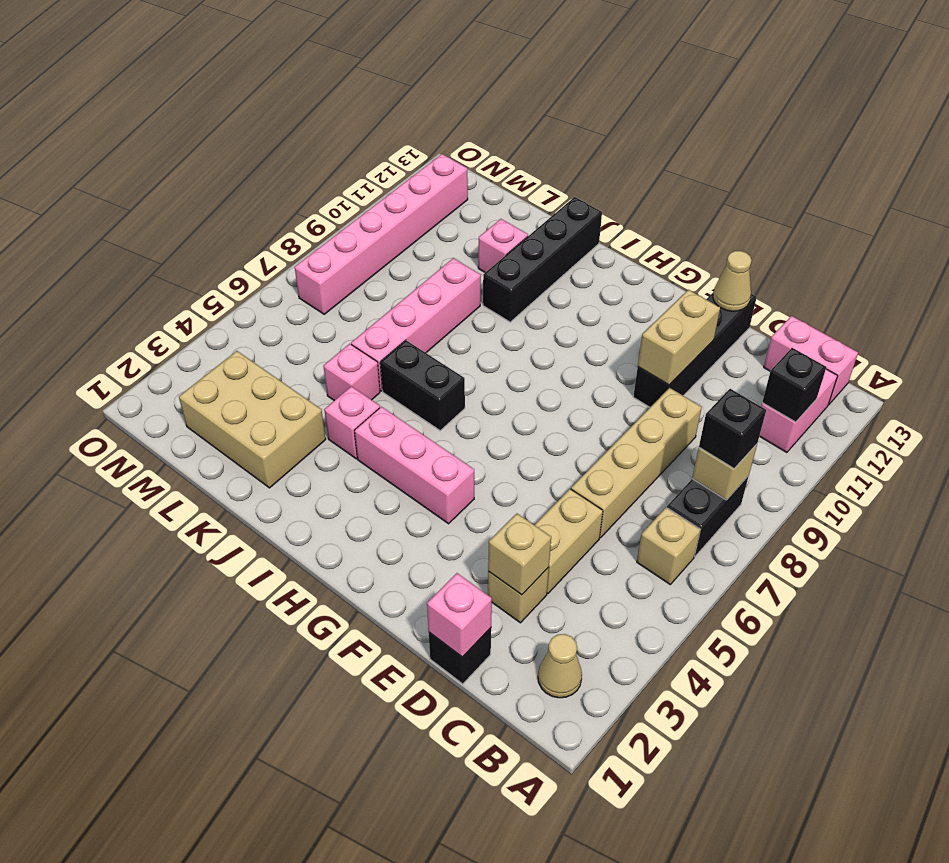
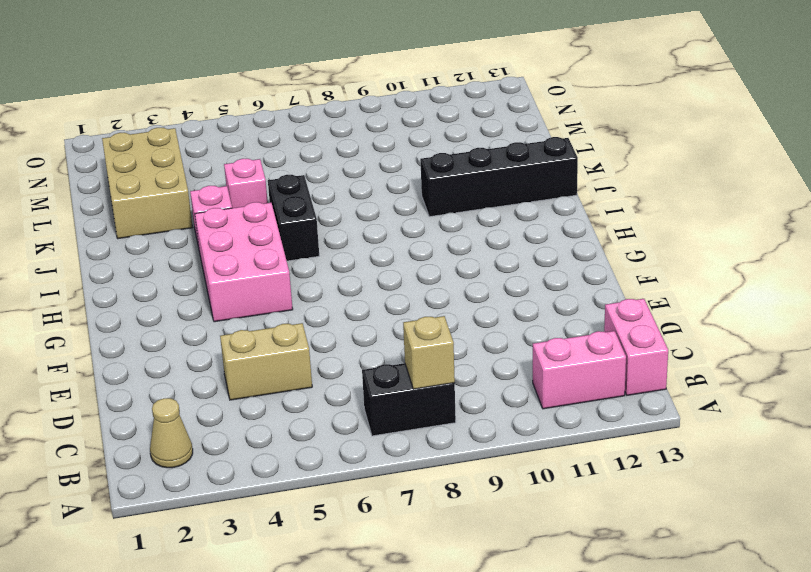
pink 2x3 brick [195,202,293,322] -> pink 1x3 brick [354,407,474,524]
none -> tan 1x1 brick [637,508,700,584]
none -> black 1x1 brick [429,628,491,684]
none -> tan 1x1 brick [488,567,549,623]

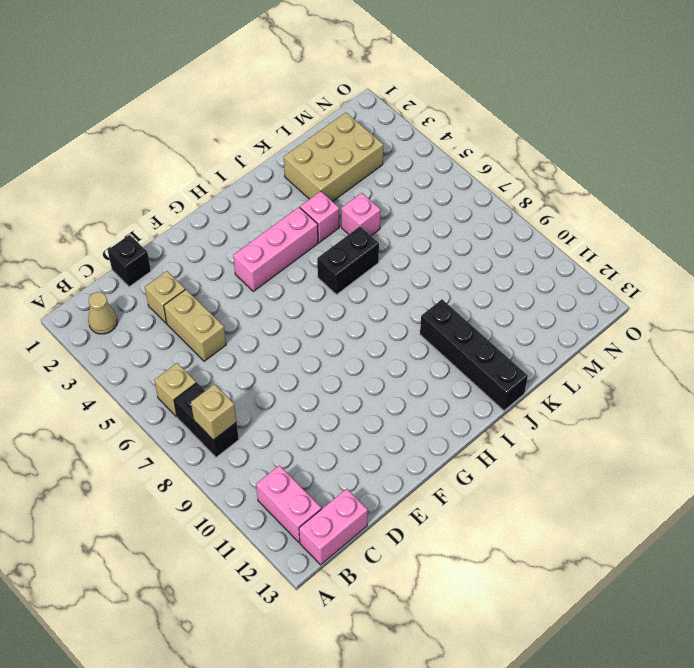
none -> tan 1x4 brick [571,388,702,538]
none -> black 1x4 brick [633,292,757,407]
none -> pink 1x4 brick [351,258,481,391]

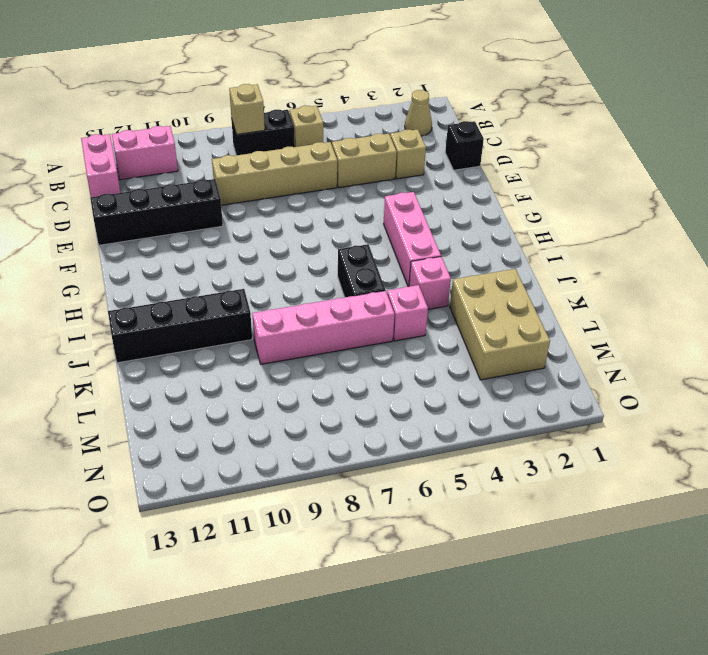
none -> pink 1x1 brick [478,219,528,272]
none -> pink 1x6 brick [295,154,468,314]
none -> black 1x1 brick [762,348,826,422]

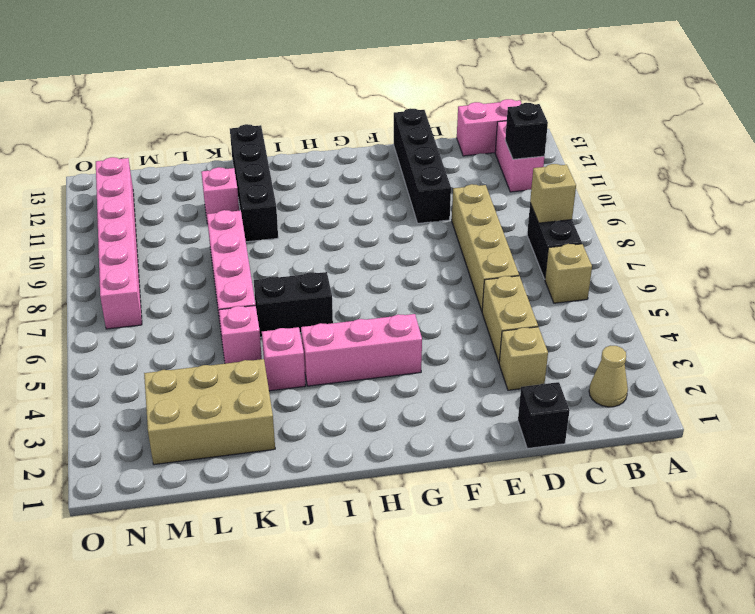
none -> pink 1x1 brick [427,573,492,657]
none -> tan 1x1 brick [488,514,551,595]
none -> tan 1x2 brick [638,290,720,385]

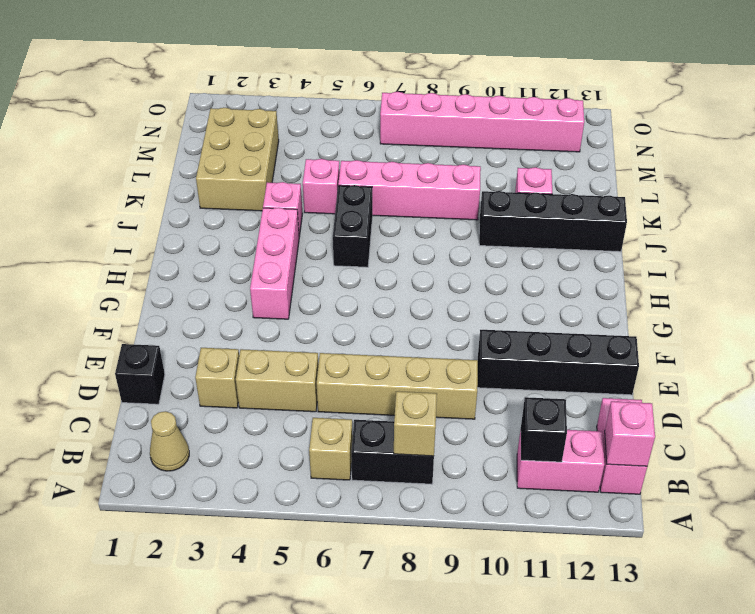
pink 1x1 brick [605,401,655,466] -> pink 1x1 brick moved to [427,573,492,657]
none -> tan 1x1 brick [488,514,551,595]
none -> tan 1x2 brick [638,290,720,385]
none -> tan 1x1 cone [713,251,752,311]

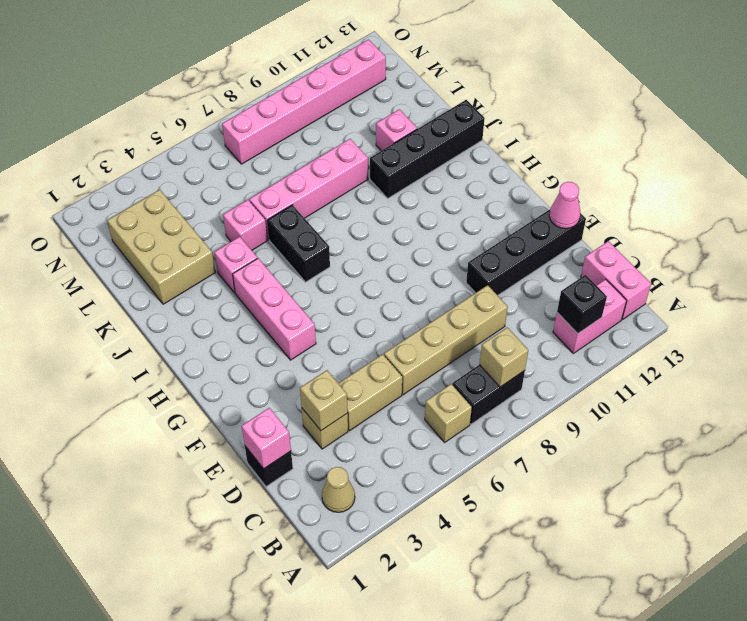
pink 1x1 cone [549,182,580,229] -> tan 1x1 cone [713,251,752,311]
none -> tan 1x2 brick [638,290,720,385]
none -> black 1x1 brick [699,389,766,469]

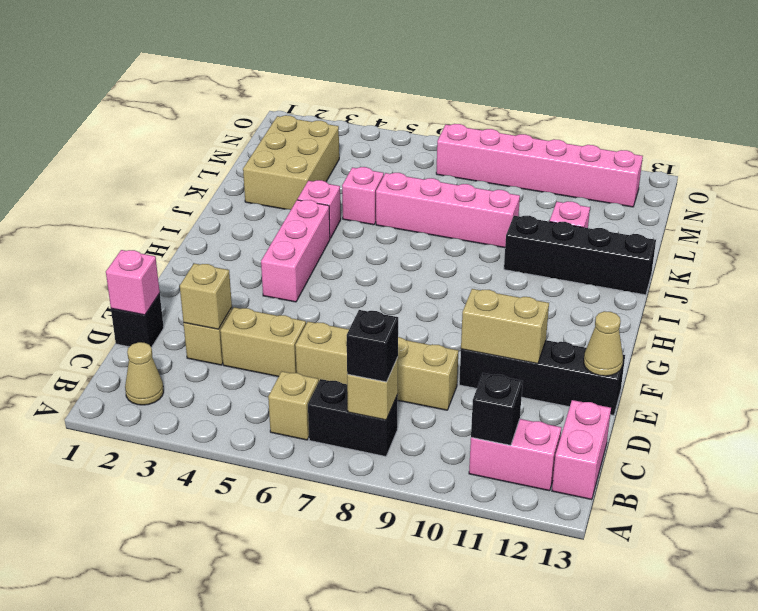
none -> black 1x2 brick [380,340,465,430]

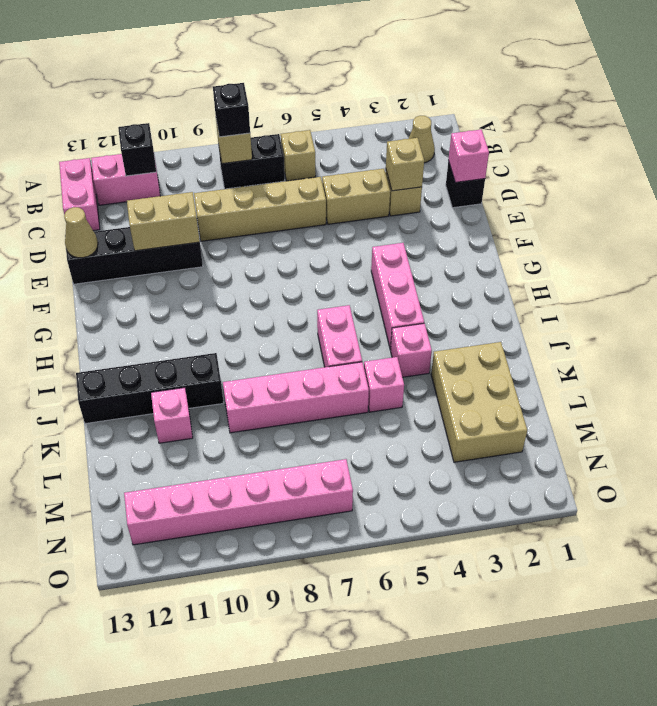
pink 1x2 brick [317,305,362,367] -> black 1x2 brick [380,340,465,430]

